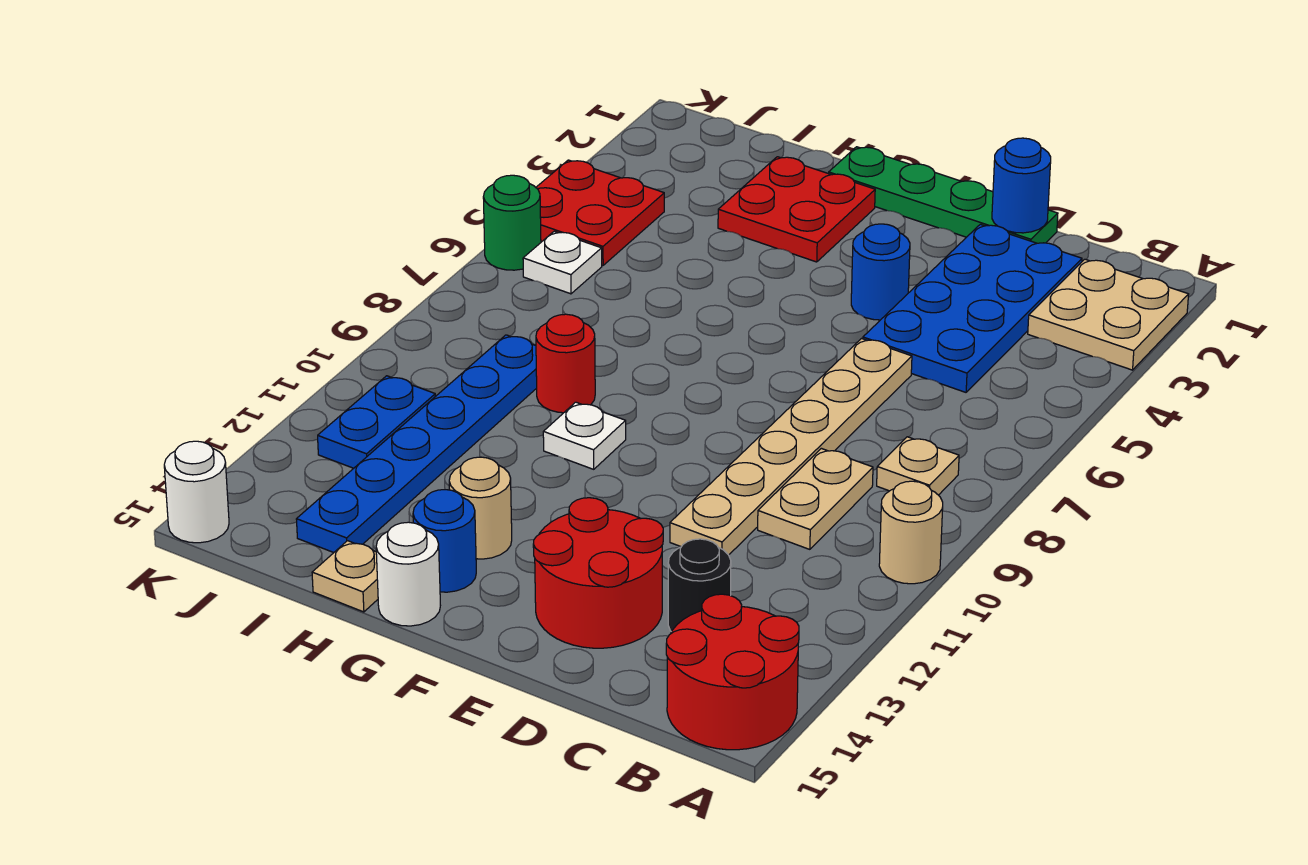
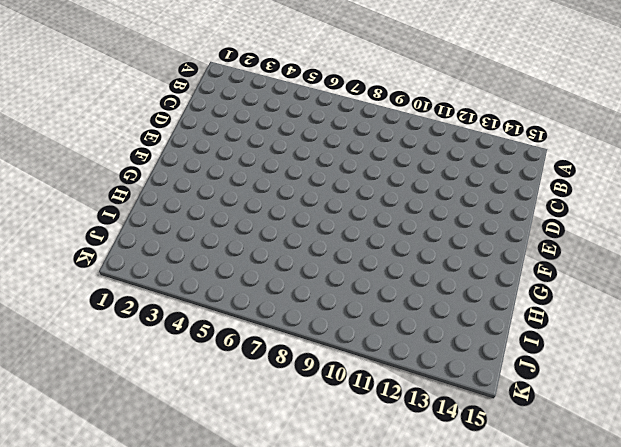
none -> tan 2x2 plate [1028,259,1189,370]
none -> tan 1x1 round brick [879,481,943,584]
none -> red 2x2 round brick [666,594,799,750]

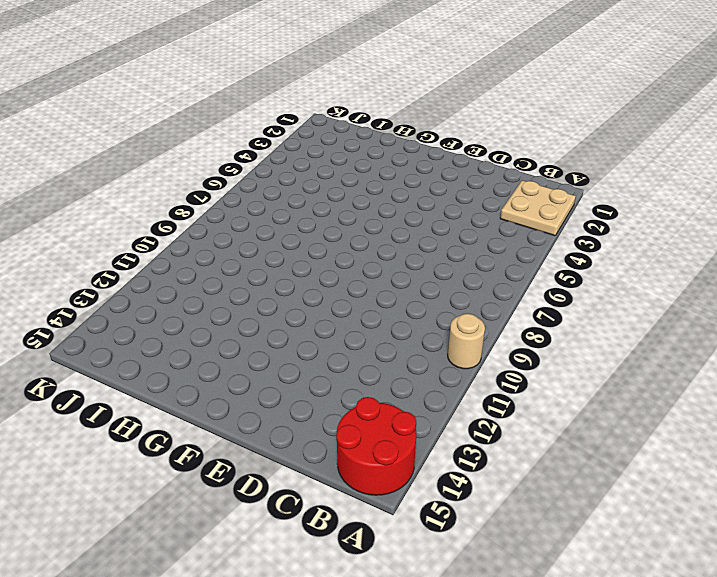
none -> tan 1x1 plate [877,437,959,495]
none -> blue 2x4 plate [863,224,1082,392]
none -> tan 1x2 plate [758,448,873,549]

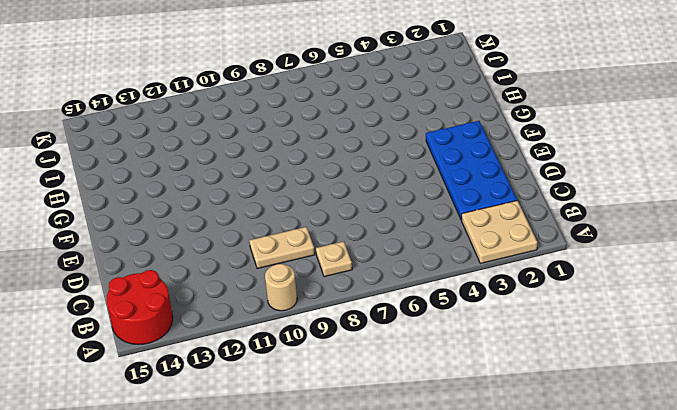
blue 2x4 plate [426,121,517,220] -> blue 2x4 plate turned to [863,224,1082,392]
none -> black 1x1 round brick [668,539,731,632]
none -> green 1x4 plate [829,147,1058,243]
none -> tan 1x6 plate [670,339,912,555]

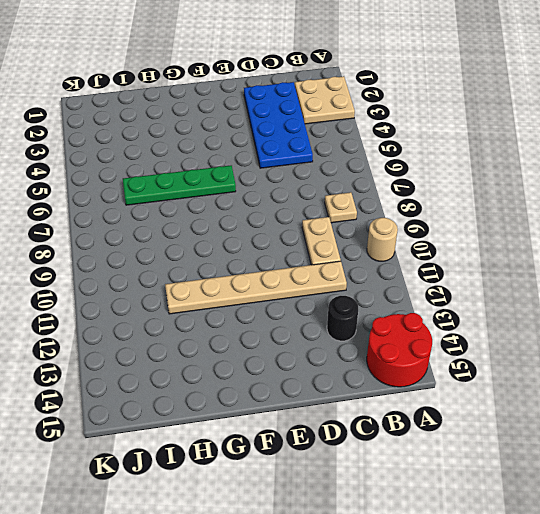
tan 1x6 plate [165,261,347,314] -> tan 1x6 plate turned to [670,339,912,555]
green 1x4 plate [123,166,236,205] -> green 1x4 plate moved to [829,147,1058,243]
none -> red 2x2 round brick [533,498,663,648]
none -> blue 1x1 round brick [851,224,910,320]
none -> red 2x2 plate [718,157,875,262]

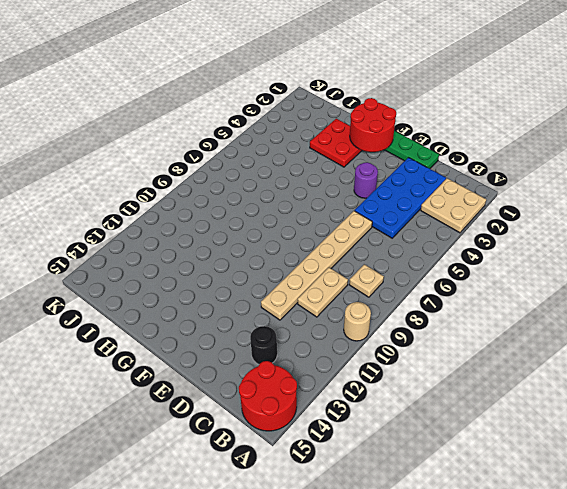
purple 1x1 round brick [354,162,378,198] -> blue 1x1 round brick [851,224,910,320]
red 2x2 round brick [350,98,396,152] -> red 2x2 round brick moved to [533,498,663,648]
none -> white 1x1 plate [543,402,626,469]
none -> tan 1x1 round brick [449,457,512,559]
none -> blue 1x1 round brick [413,490,476,592]

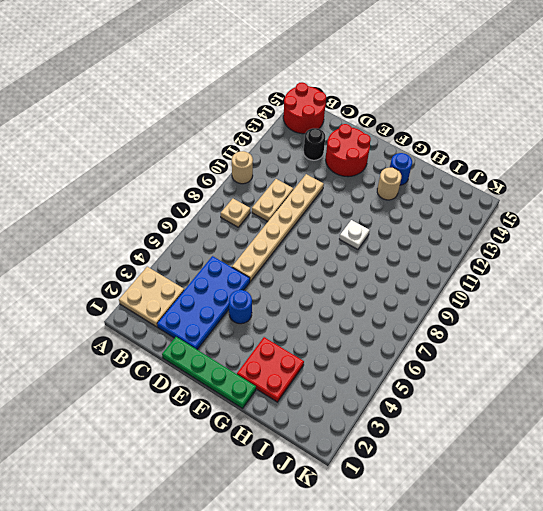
none -> white 1x1 round brick [376,522,440,626]
none -> red 1x1 round brick [536,314,595,413]
none -> tan 1x1 plate [312,541,378,612]

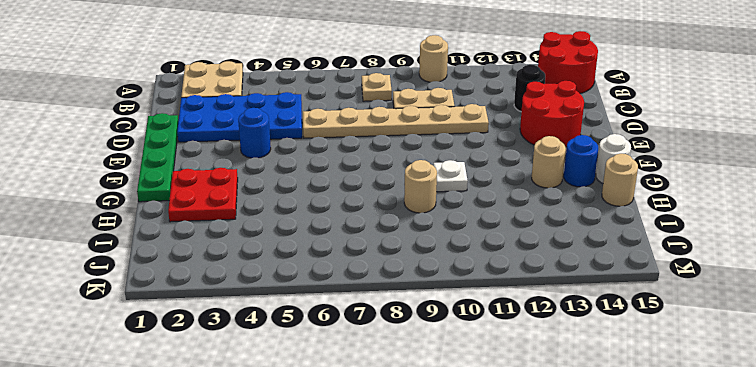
tan 1x1 round brick [404,160,437,213] -> red 1x1 round brick [536,314,595,413]
tan 1x1 round brick [602,154,638,206] -> tan 1x1 plate [312,541,378,612]
none -> blue 1x6 plate [296,335,537,553]
none -> red 2x2 plate [536,160,664,265]
none -> white 1x1 plate [523,231,602,294]

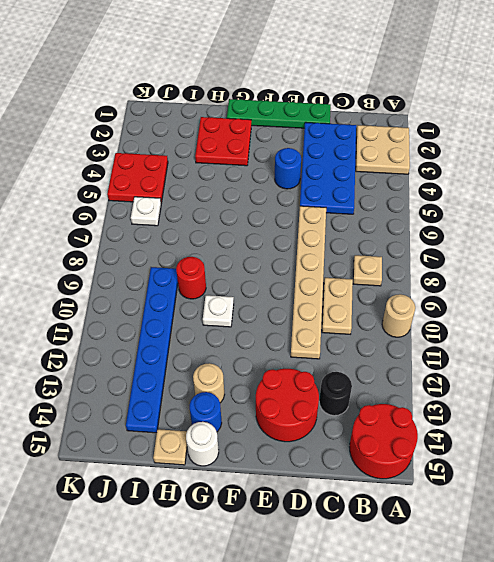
none -> blue 1x2 plate [318,376,435,468]
none -> green 1x1 round brick [483,175,541,270]
none -> white 1x1 round brick [164,441,229,543]

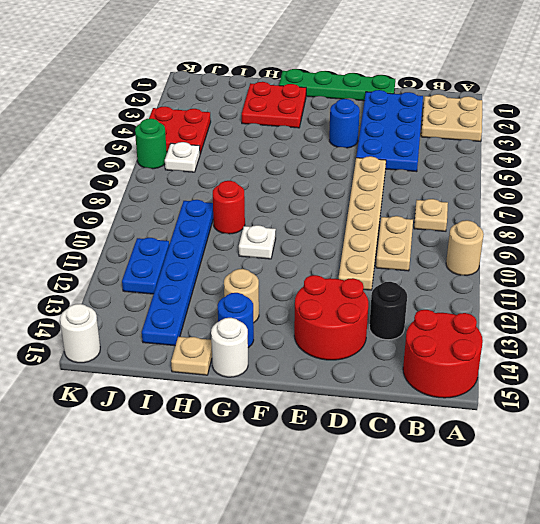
none -> blue 1x1 round brick [992,138,1051,233]

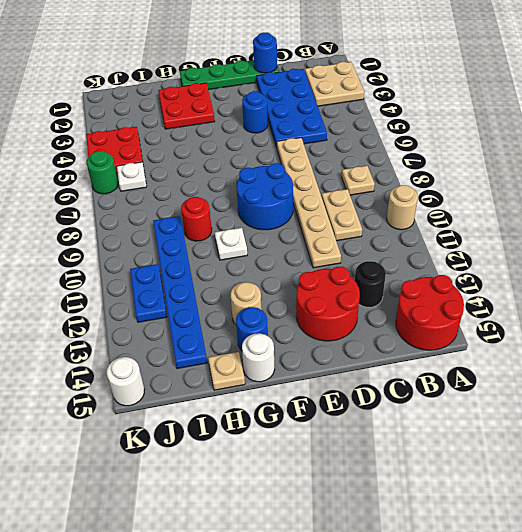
blue 2x2 round brick [237,163,293,230] -> none

